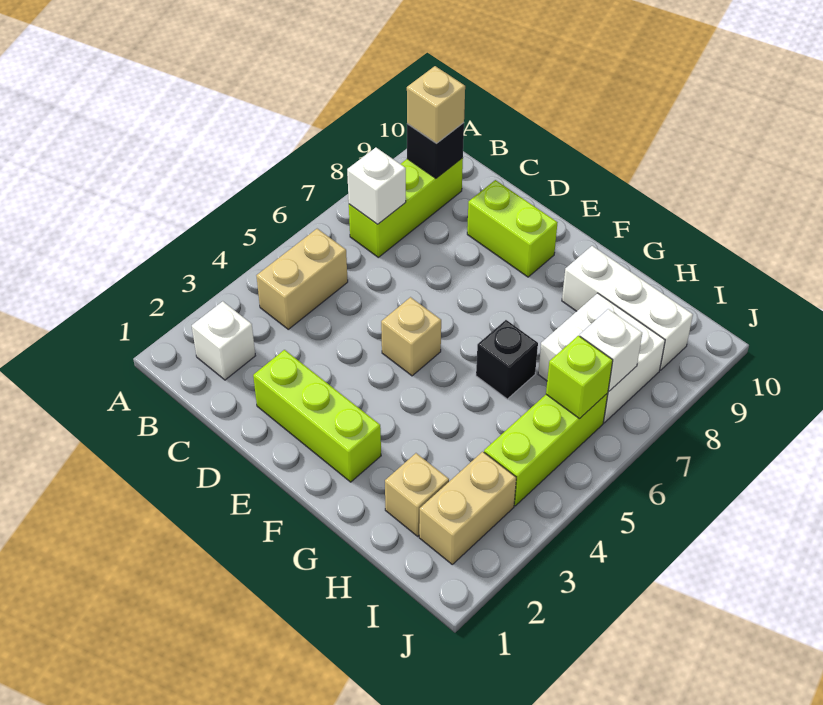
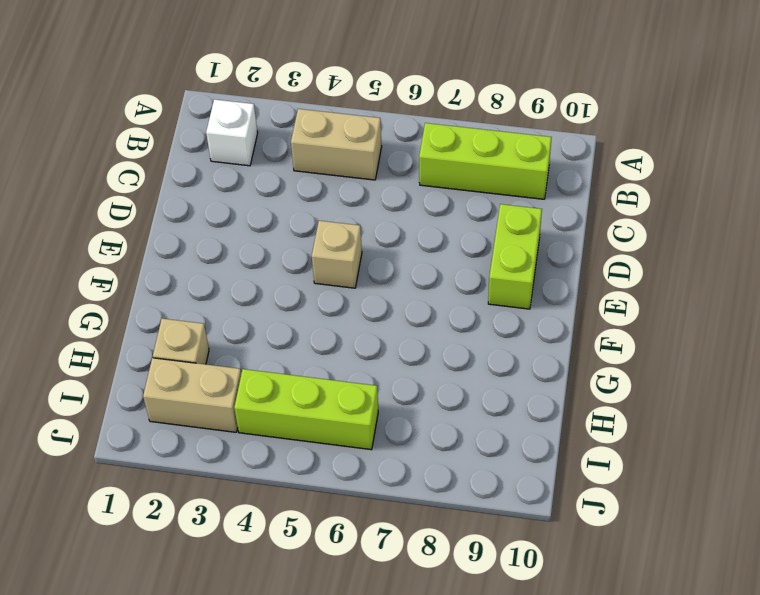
none -> lime 1x3 brick [253,350,381,482]
none -> black 1x1 brick [476,320,538,399]
none -> white 1x3 brick [562,246,693,370]

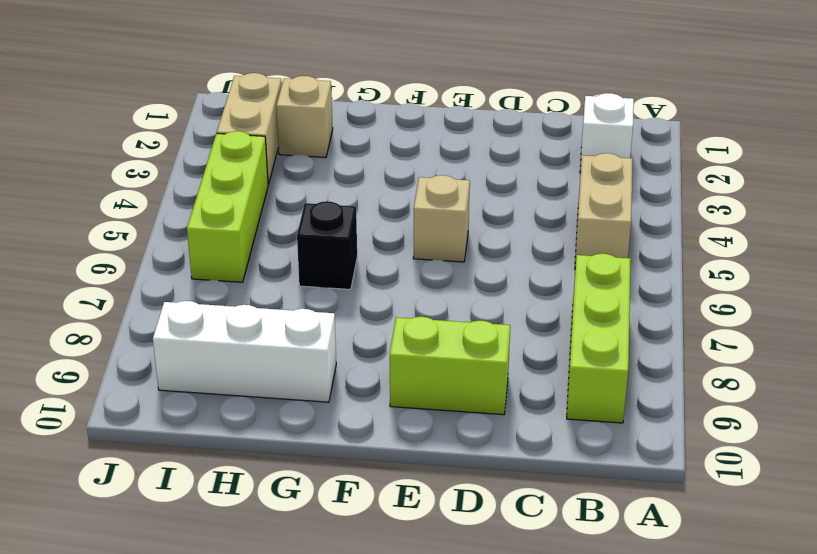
none -> lime 1x3 brick [253,350,381,482]
none -> white 2x2 brick [538,293,665,423]
none -> white 1x1 brick [347,148,406,224]

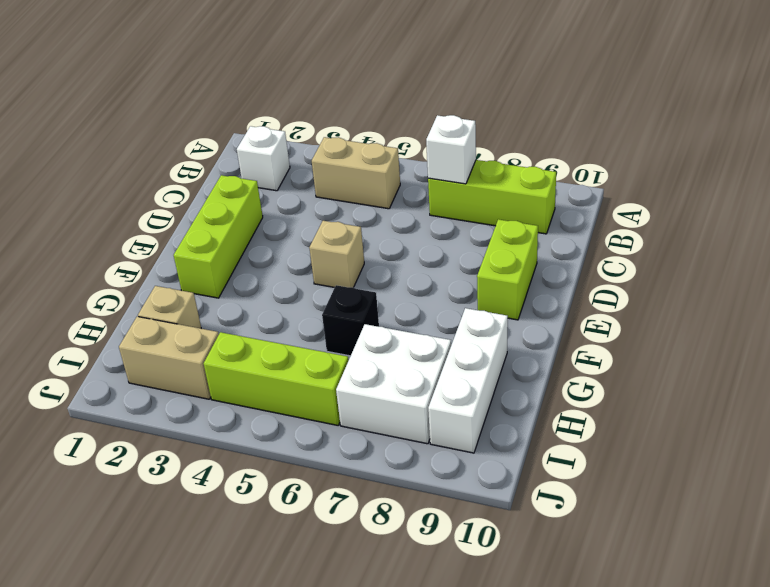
none -> black 1x1 brick [407,123,464,178]
none -> lime 1x1 brick [546,336,613,419]
none -> white 1x1 brick [580,309,642,391]

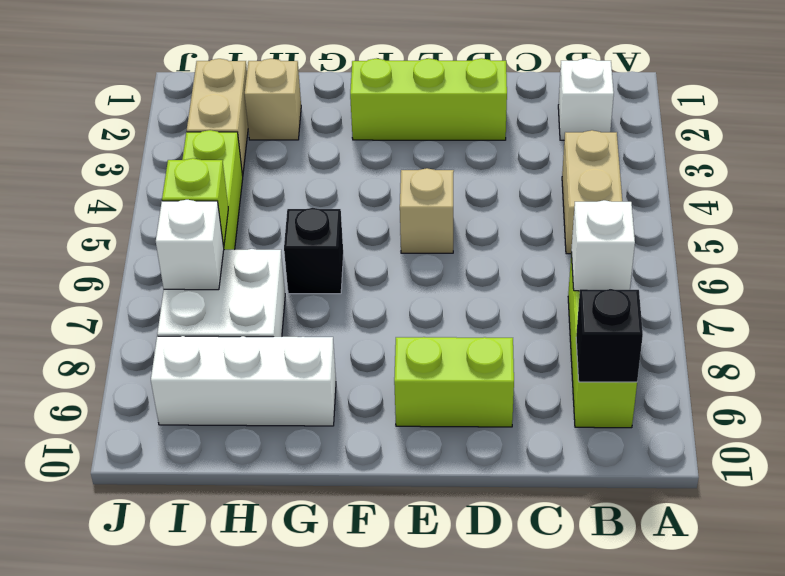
none -> tan 1x1 brick [407,66,465,143]

